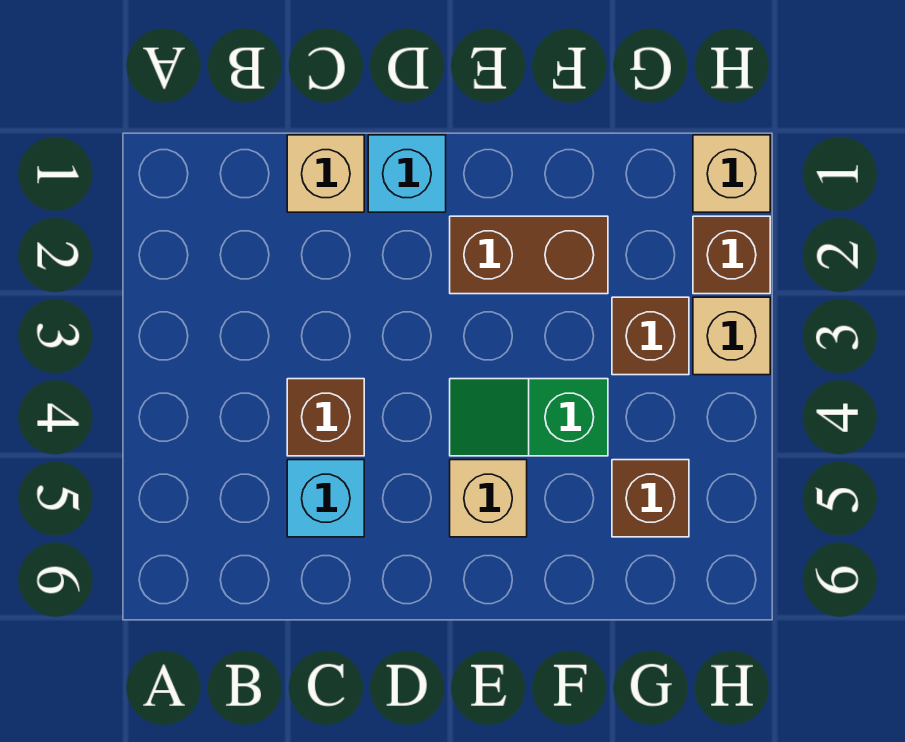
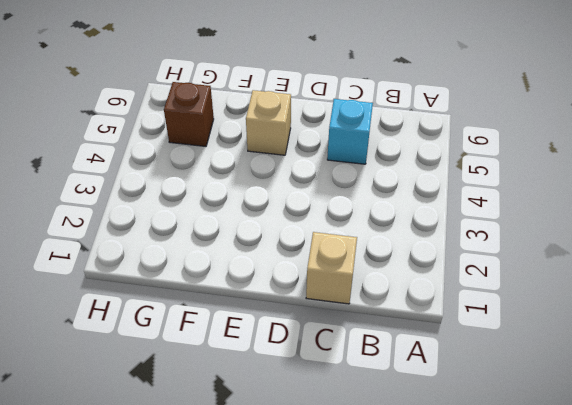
none -> brown 1x1 brick [287,379,364,456]
none -> cyan 1x1 brick [368,135,446,212]
none -> brown 1x2 brick [450,216,608,294]

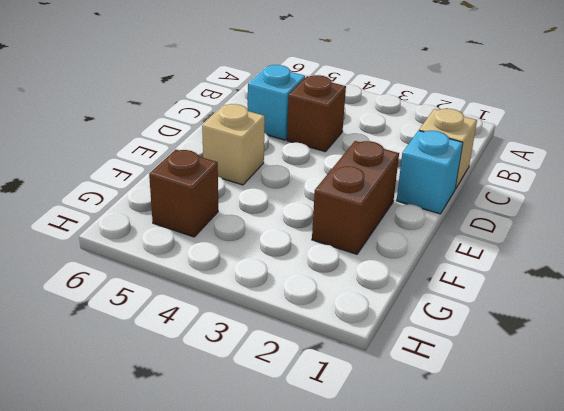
none -> green 1x2 slope [450,379,608,456]
none -> brown 1x1 brick [612,297,689,375]
none -> tan 1x1 brick [693,135,770,212]

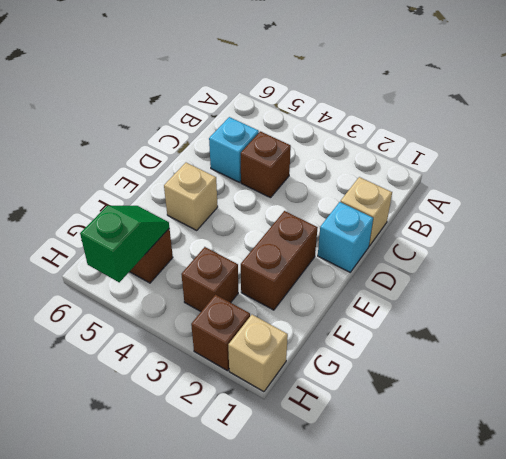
green 1x2 slope [80,206,169,282] -> green 1x2 slope moved to [450,379,608,456]
none -> tan 1x1 brick [693,297,770,375]

